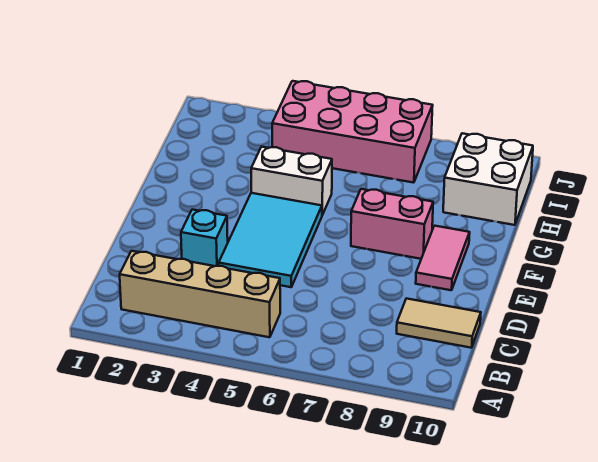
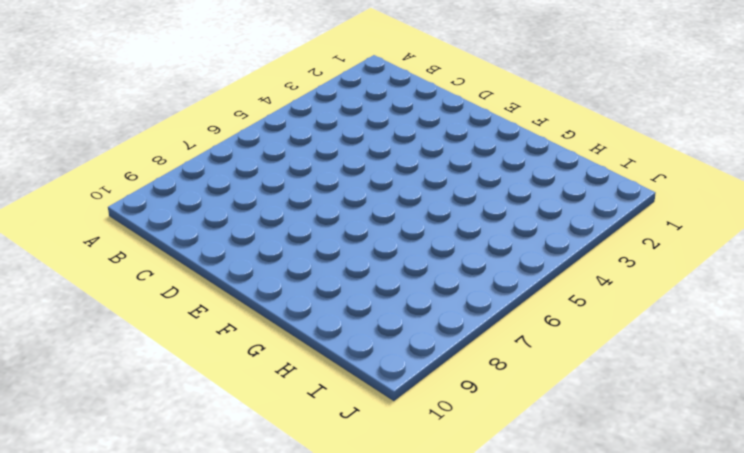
none -> tan 1x4 brick [120,251,280,337]
none -> tan 1x2 tile [397,298,481,348]

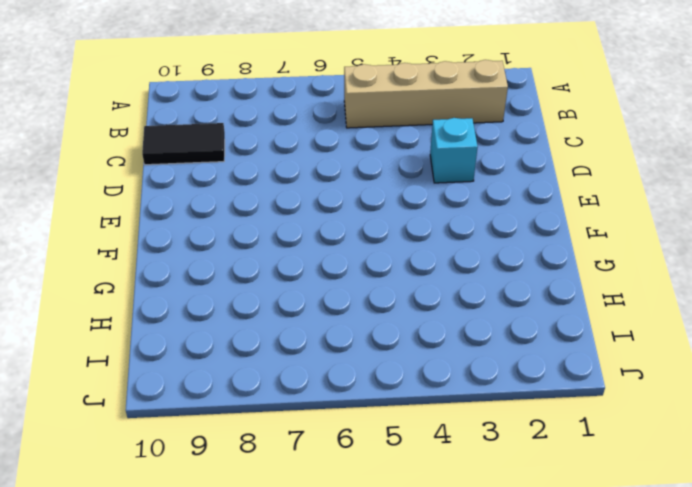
black 1x2 tile [142,123,225,165] -> tan 1x2 tile [397,298,481,348]
none -> cyan 2x3 tile [219,193,322,287]
none -> pink 1x2 tile [416,226,470,290]

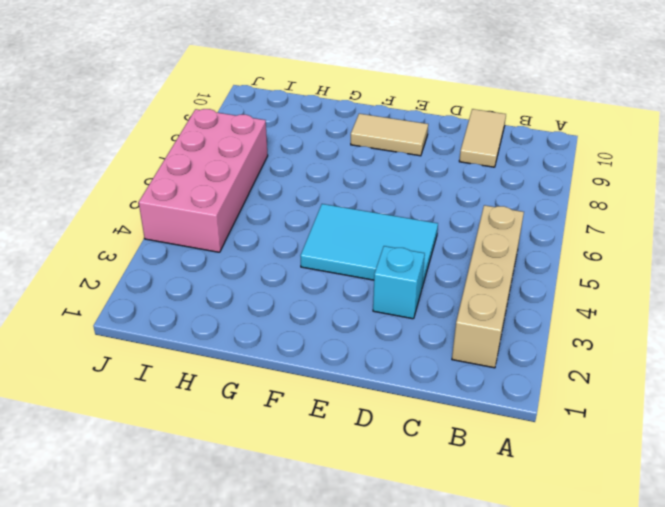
tan 1x2 tile [351,114,428,156] -> pink 1x2 tile [416,226,470,290]
none -> pink 1x2 brick [351,189,433,259]
none -> white 1x2 brick [251,147,332,215]

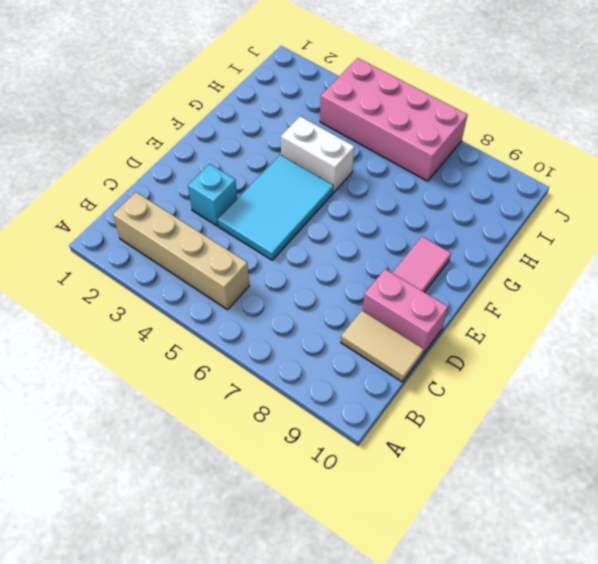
pink 1x2 brick [363,269,448,354] -> pink 1x2 brick moved to [351,189,433,259]
none -> white 2x2 brick [443,133,533,225]

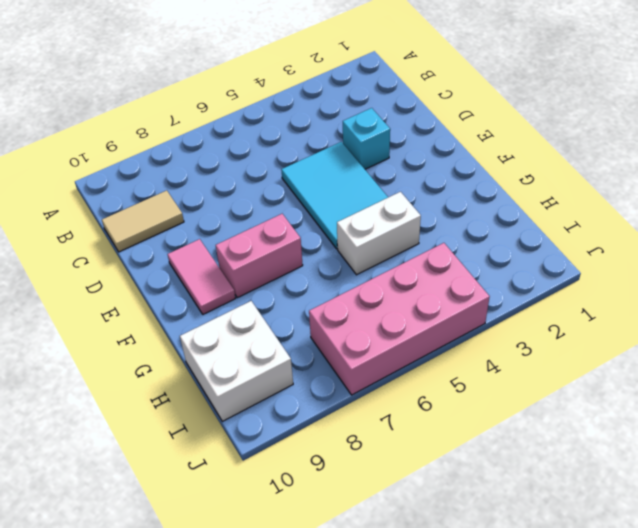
none -> tan 1x4 brick [120,251,280,337]

